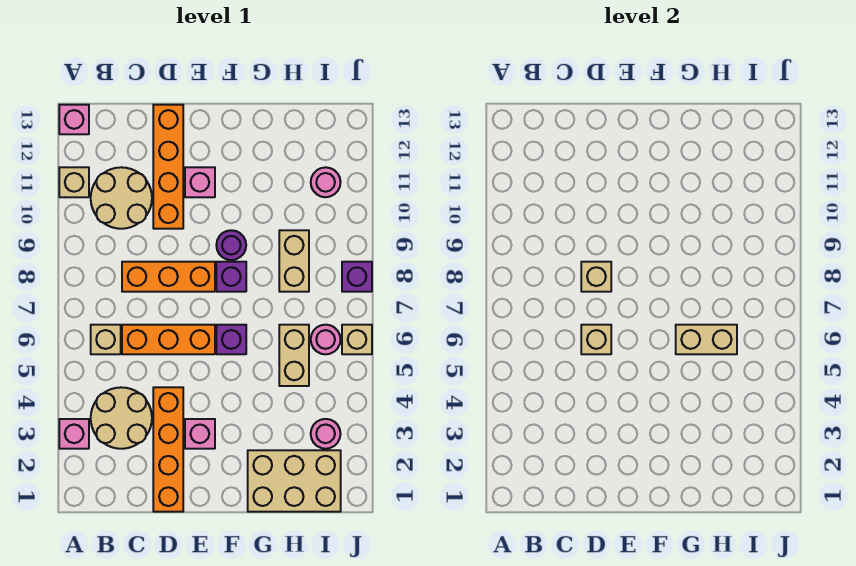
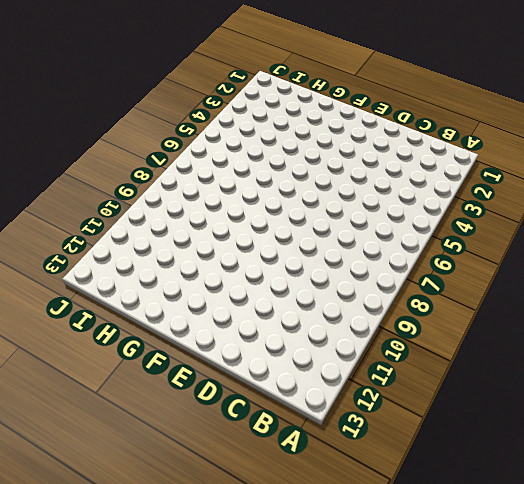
none -> pink 1x1 brick [59,419,89,449]
none -> tan 1x1 brick [59,167,89,197]
none -> pink 1x1 brick [59,105,89,134]

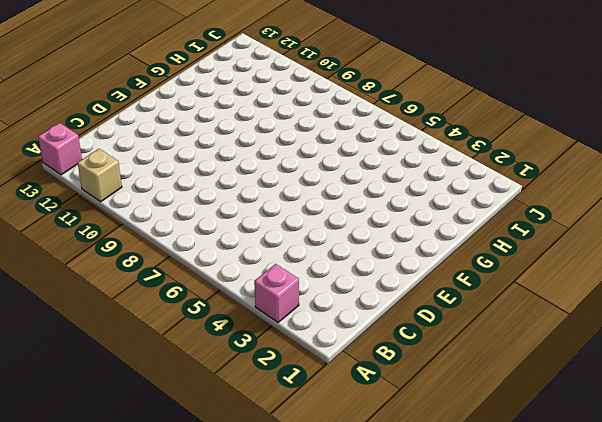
none -> tan 2x2 round brick [91,387,152,449]
none -> tan 1x1 brick [91,325,121,354]
none -> tan 2x2 round brick [91,167,152,229]

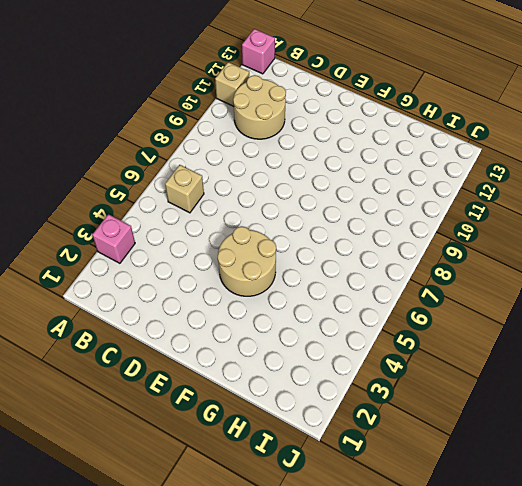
tan 2x2 round brick [218,227,276,296] -> tan 2x2 round brick moved to [91,387,152,449]
none -> orange 1x3 brick [122,325,215,354]
none -> orange 1x3 brick [122,262,215,292]
none -> orange 1x4 brick [153,387,183,512]

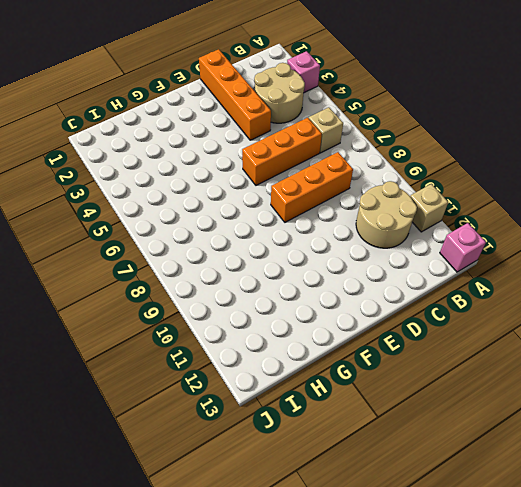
none -> orange 1x4 brick [153,105,183,229]
none -> pink 1x1 brick [185,419,215,449]
none -> pink 1x1 brick [185,167,215,197]

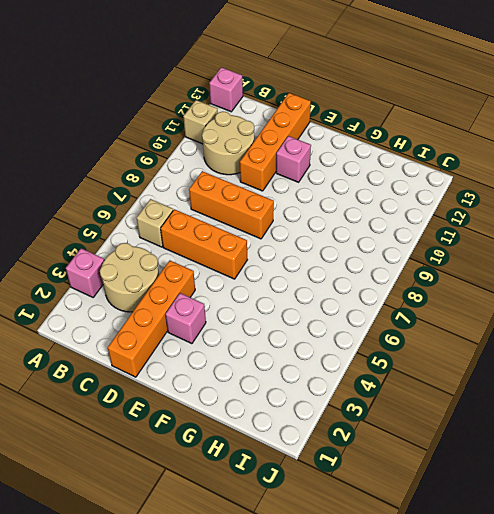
none -> purple 1x1 brick [216,325,246,354]
none -> purple 1x1 brick [216,262,246,292]
none -> purple 1x1 round brick [216,230,246,260]

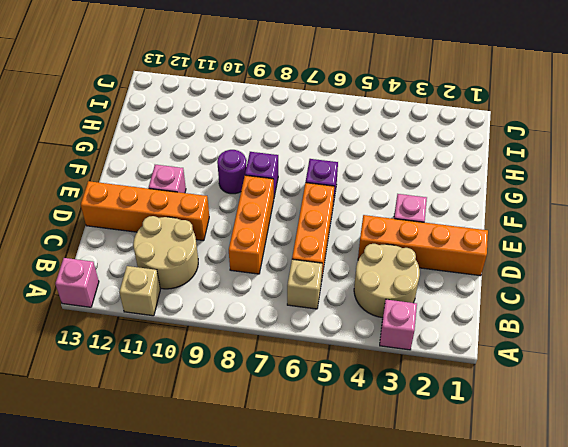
none -> tan 2x3 brick [248,450,341,512]
none -> tan 1x2 brick [279,325,309,386]
none -> tan 1x2 brick [279,230,309,292]

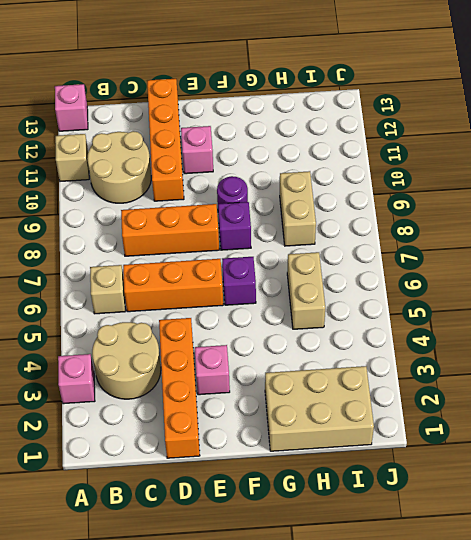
none -> pink 1x1 round brick [311,419,341,449]
none -> pink 1x1 round brick [311,325,341,354]
none -> pink 1x1 round brick [311,167,341,197]

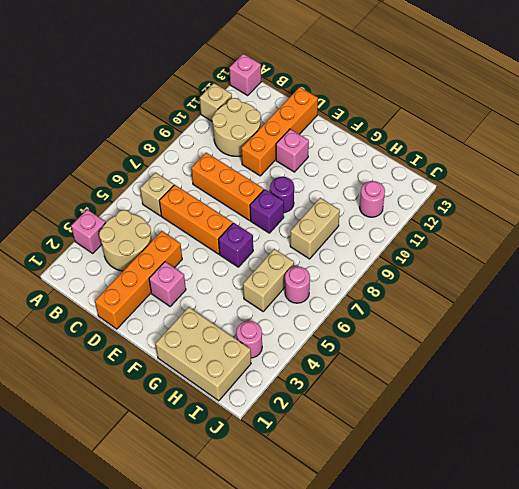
none -> tan 1x1 brick [342,325,372,354]
none -> purple 1x1 brick [342,262,372,292]
none -> tan 1x1 brick [581,325,611,354]

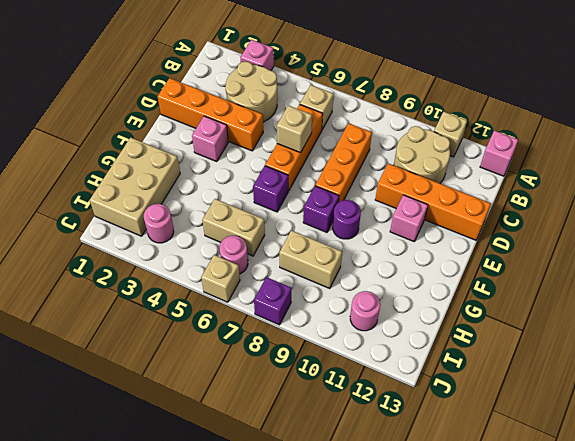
none -> tan 1x1 brick [581,262,611,292]
none -> tan 1x2 brick [676,325,737,354]

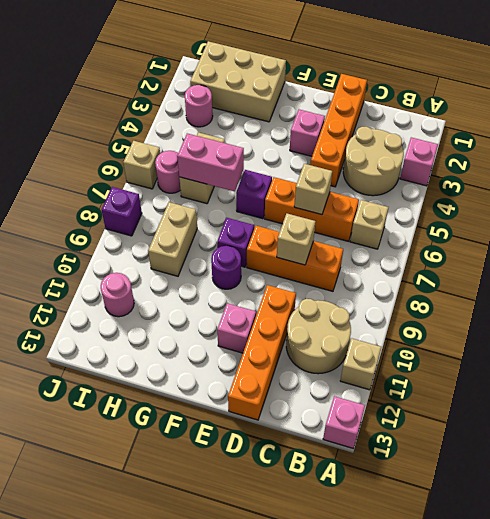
pink 1x2 brick [177,134,244,191] -> tan 1x2 brick [676,325,737,354]

